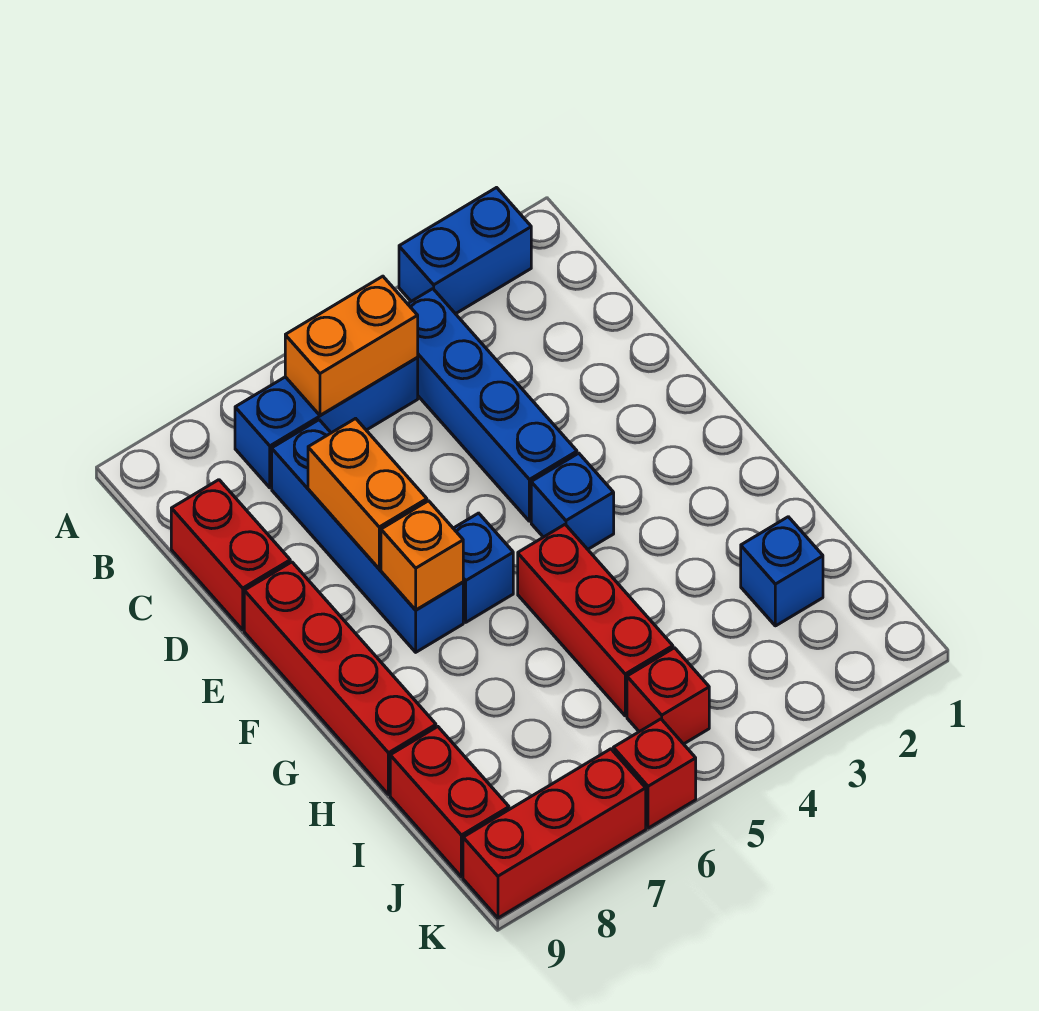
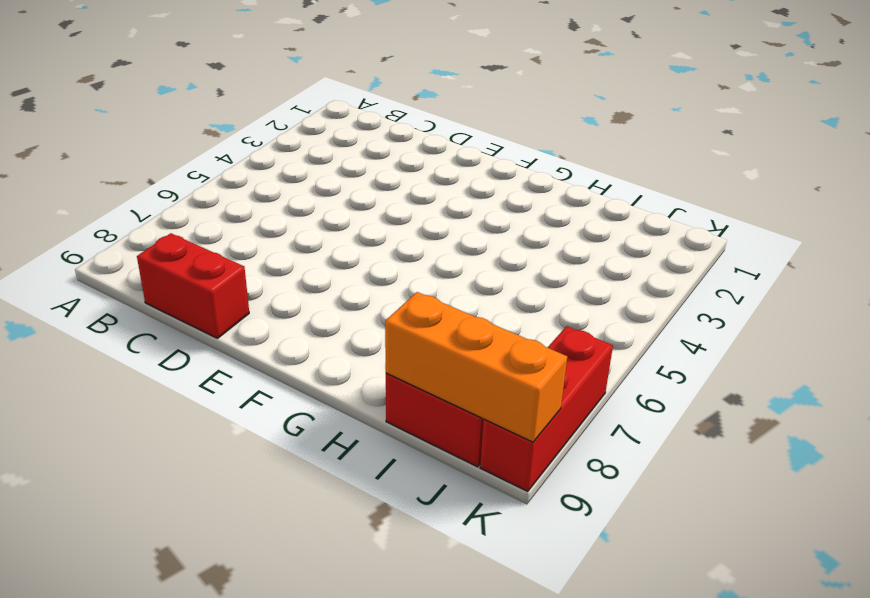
orange 1x3 brick [385,292,567,442] -> none
none -> blue 1x2 brick [399,188,531,314]
none -> blue 1x4 brick [408,289,577,521]
none -> blue 1x3 brick [235,357,418,488]

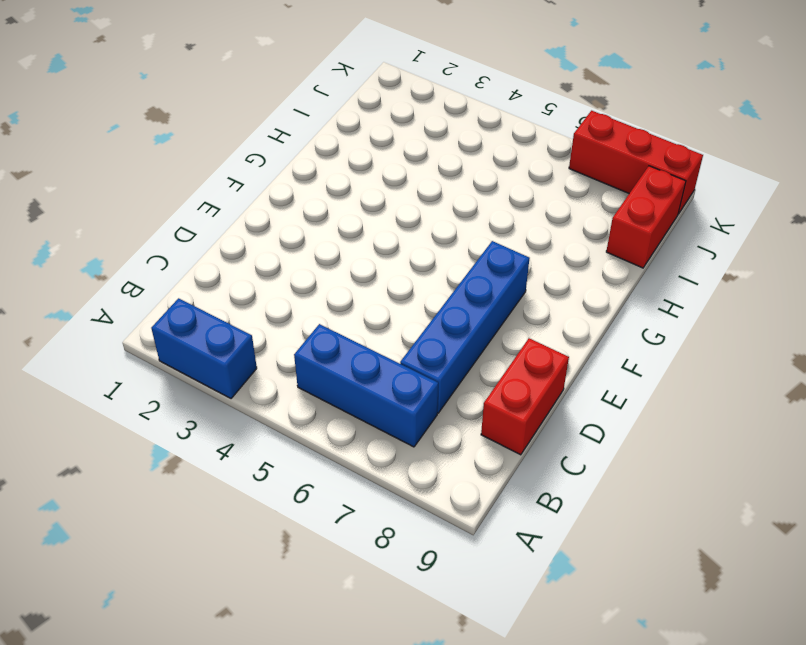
none -> blue 1x4 brick [408,289,577,521]
none -> red 1x4 brick [244,562,436,795]
none -> blue 1x1 brick [531,453,614,549]

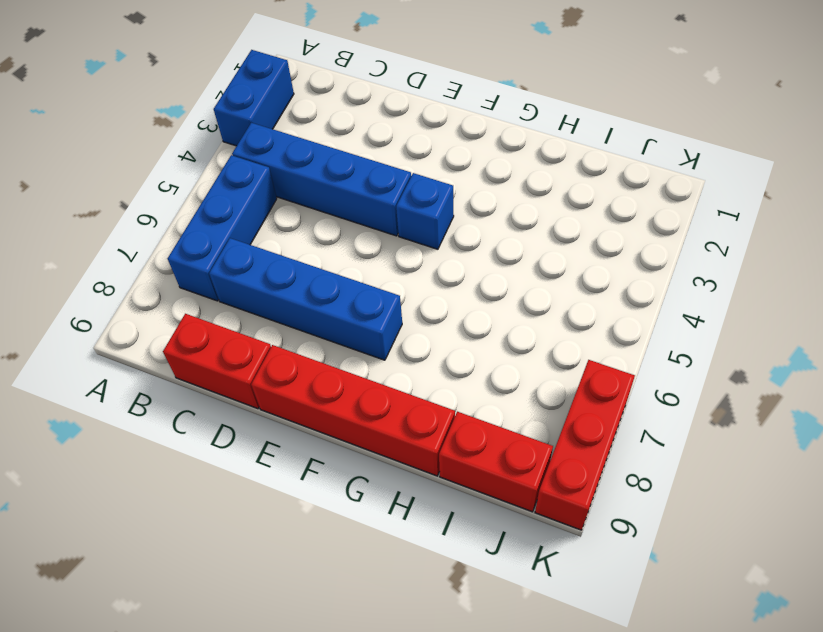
none -> blue 1x1 brick [453,513,513,622]
none -> red 1x3 brick [518,525,673,716]
none -> blue 1x1 brick [741,517,823,626]

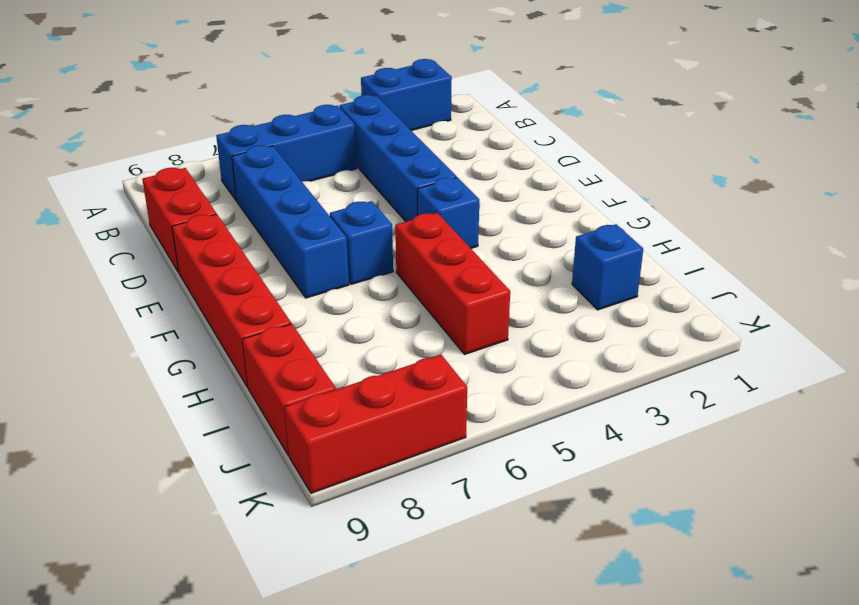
none -> red 1x1 brick [627,648,709,744]
none -> red 1x1 brick [613,719,696,828]
none -> orange 1x2 brick [285,276,418,415]

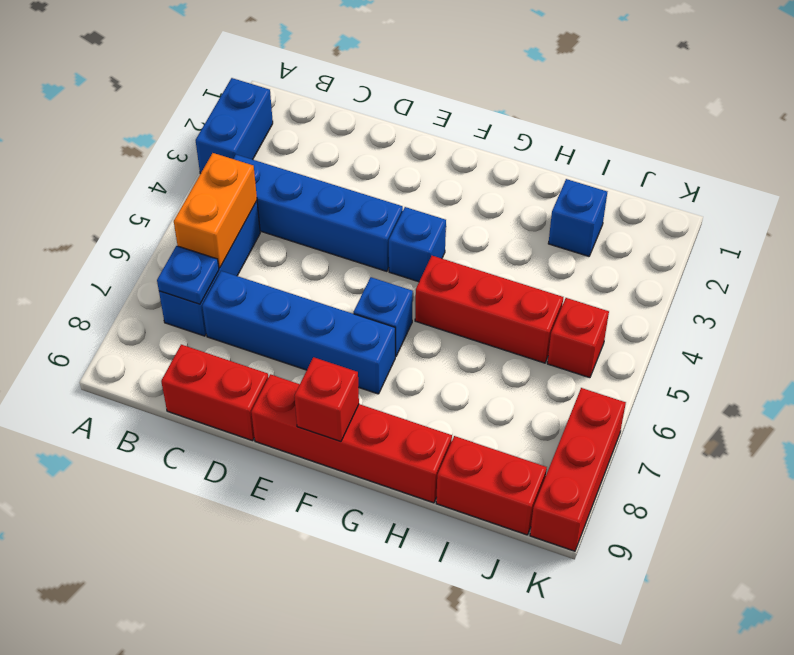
blue 1x1 plate [157,246,219,304] -> none
red 1x1 brick [294,357,359,442] -> red 1x1 brick moved to [613,719,696,828]
none -> orange 1x2 brick [308,418,427,569]
none -> orange 1x1 brick [381,501,463,610]

